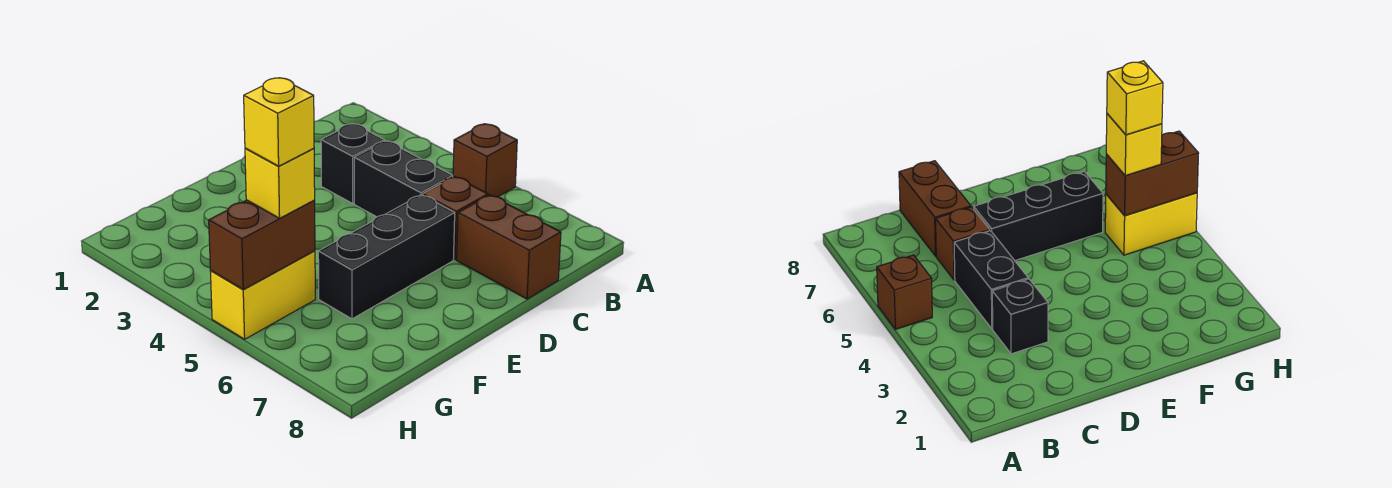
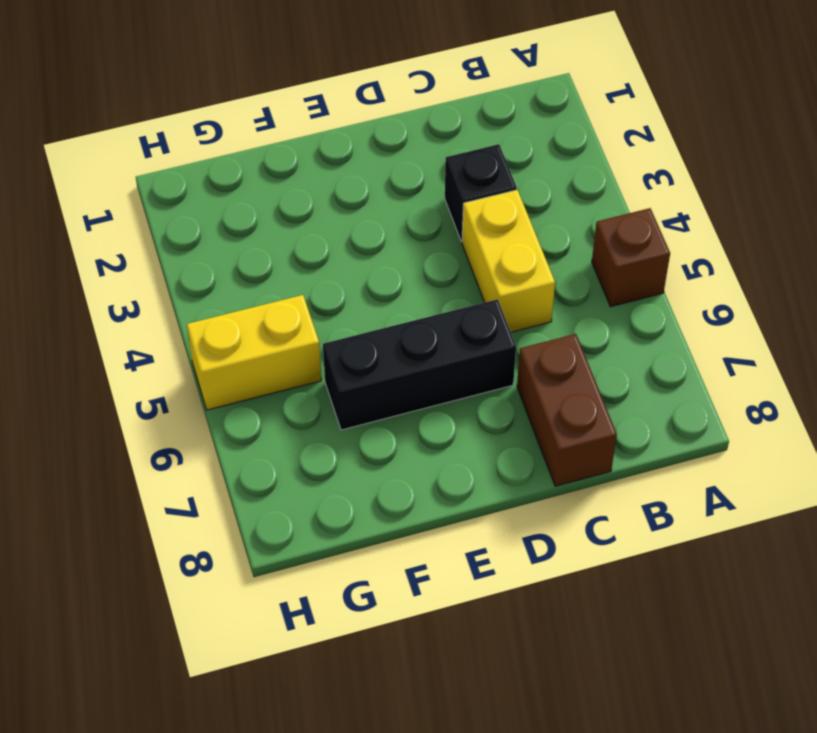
yellow 1x2 brick [462,190,555,332] -> black 1x2 brick [354,141,453,217]
none -> brown 1x1 brick [423,176,488,260]
none -> brown 1x2 brick [209,200,315,289]

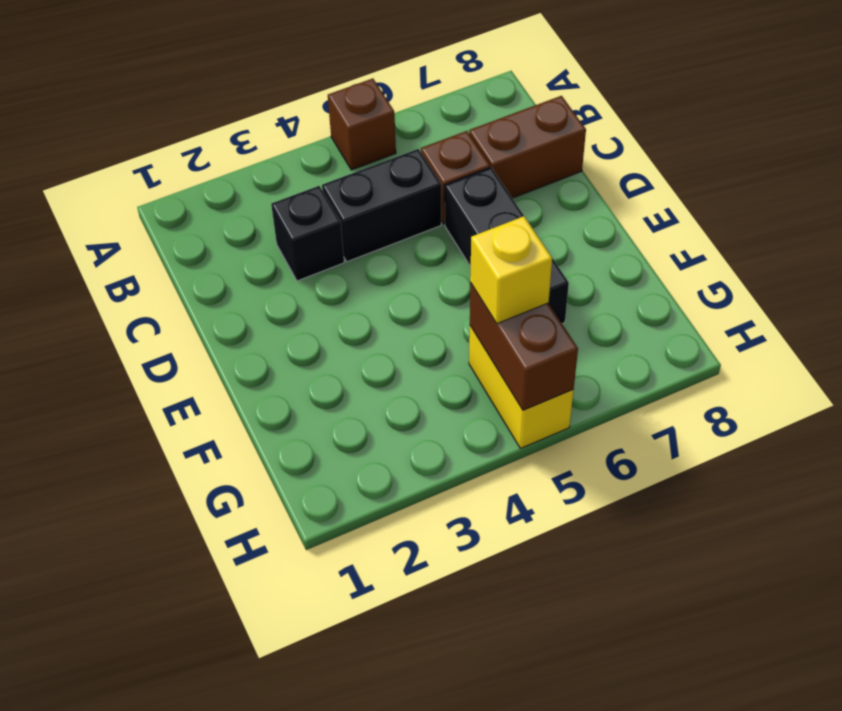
none -> yellow 1x1 brick [244,78,314,166]

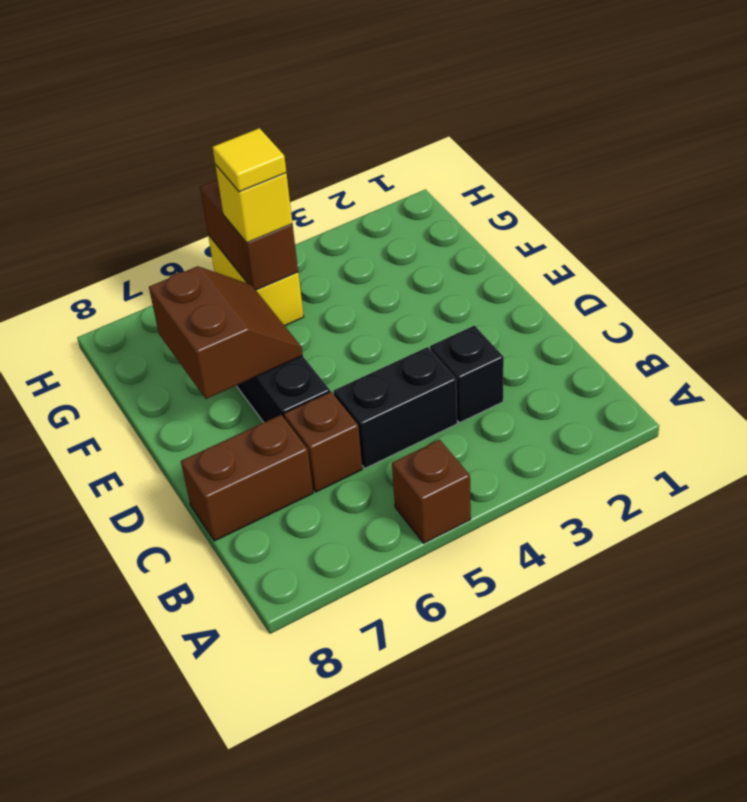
brown 2x2 slope [149,266,303,399] -> none
yellow 1x1 tile [213,128,286,192] -> yellow 1x1 brick [244,78,314,166]

